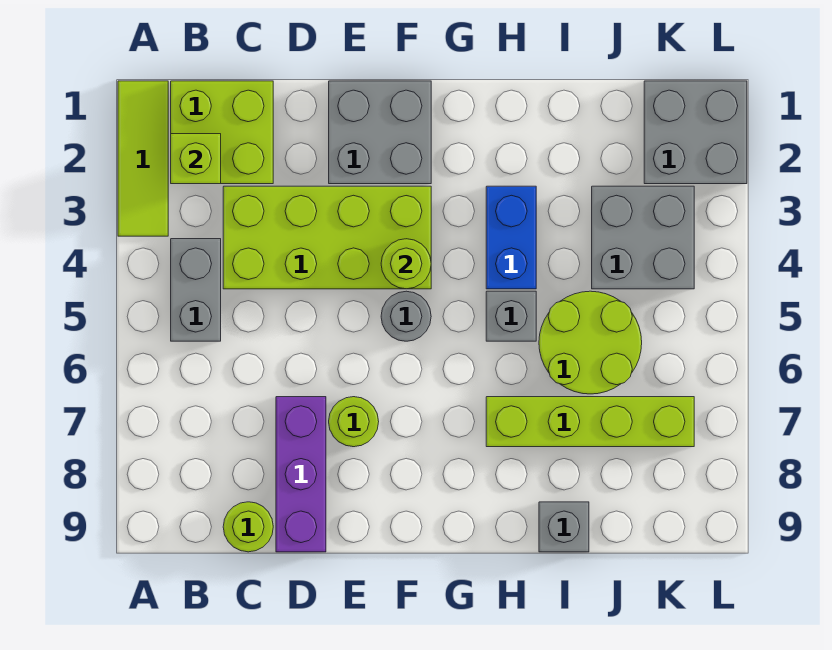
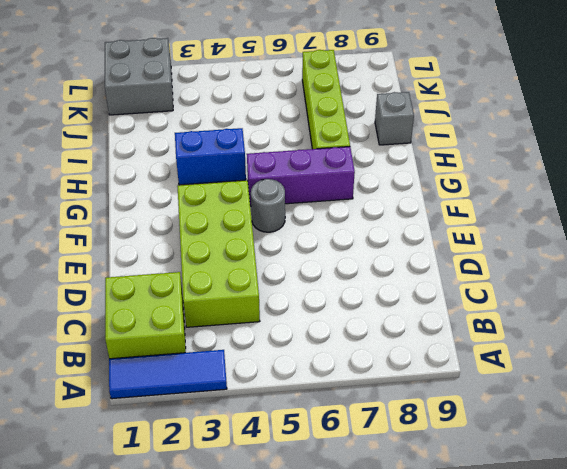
blue 1x3 tile [109,350,227,399] -> lime 1x3 tile [118,81,168,236]
purple 1x3 brick [247,147,355,206] -> purple 1x3 brick moved to [276,397,326,552]
none -> grey 1x2 brick [171,239,221,341]
none -> lime 1x1 round brick [223,502,273,552]
none -> grey 2x2 brick [329,81,431,184]

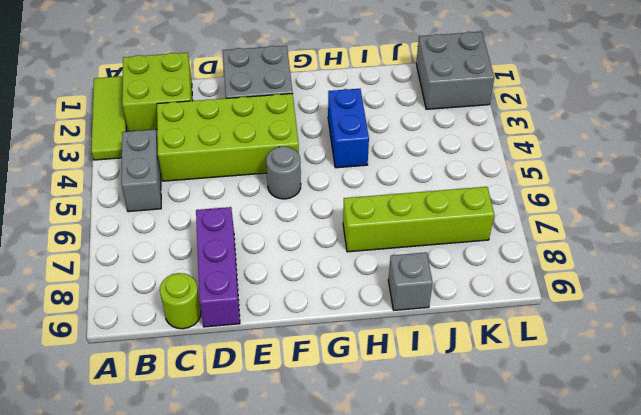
none -> lime 1x1 round brick [329,397,379,447]
none -> grey 1x1 brick [486,291,536,341]
none -> lime 2x2 round brick [539,291,642,394]

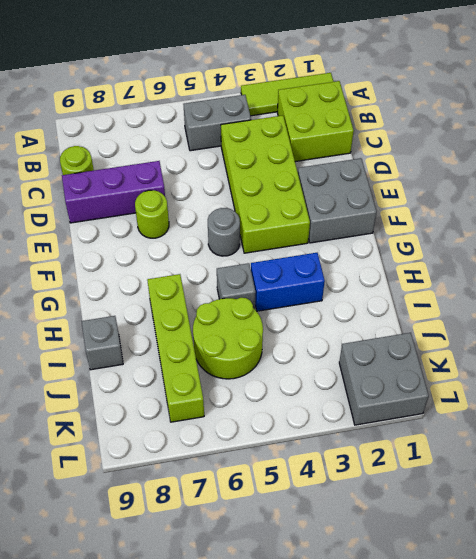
none -> grey 2x2 brick [592,186,694,289]
none -> lime 1x1 brick [171,134,221,184]
none -> lime 1x1 round brick [381,239,431,289]

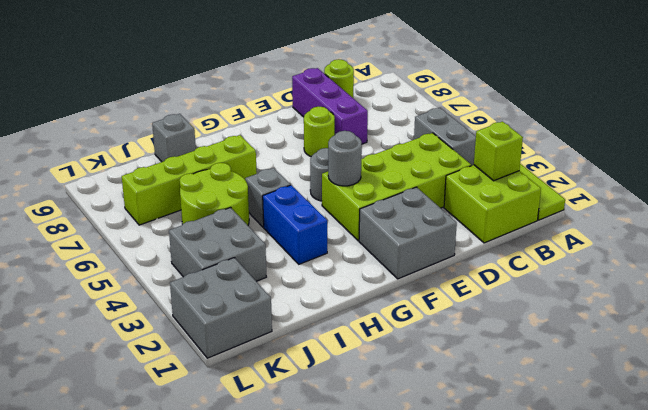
grey 1x1 round brick [328,131,362,186] -> lime 1x1 round brick [381,239,431,289]

